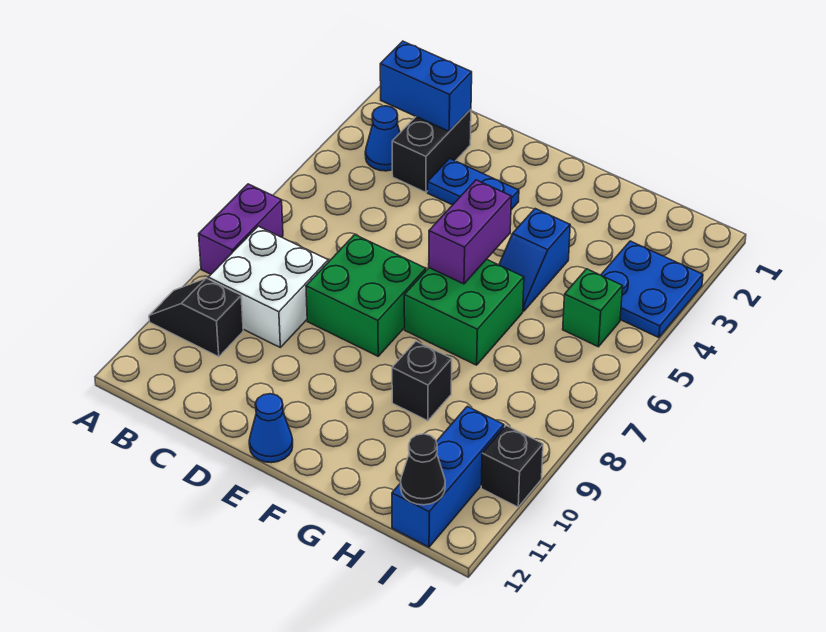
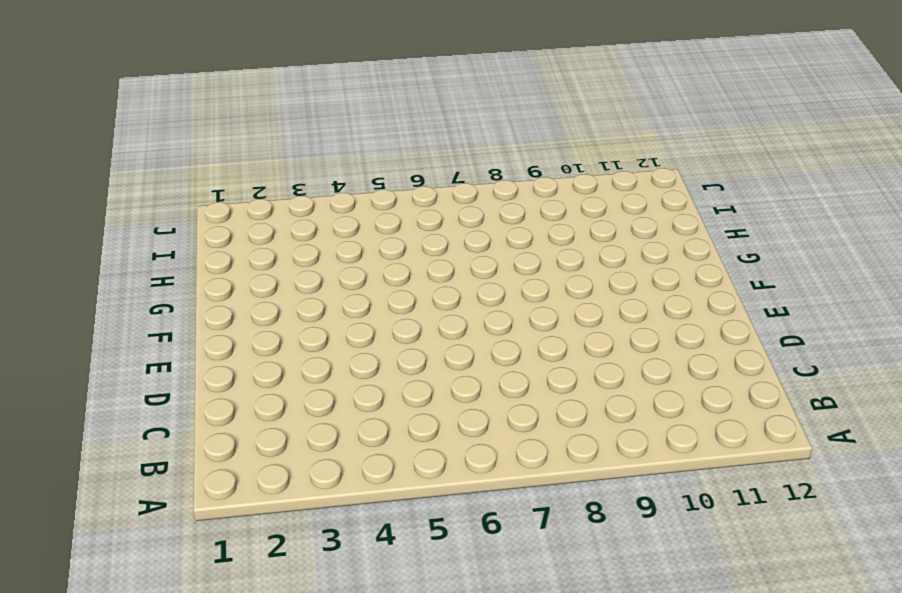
none -> purple 1x2 brick [199,184,283,274]
none -> black 1x2 slope [149,278,243,357]
none -> blue 1x1 cone [365,106,400,171]

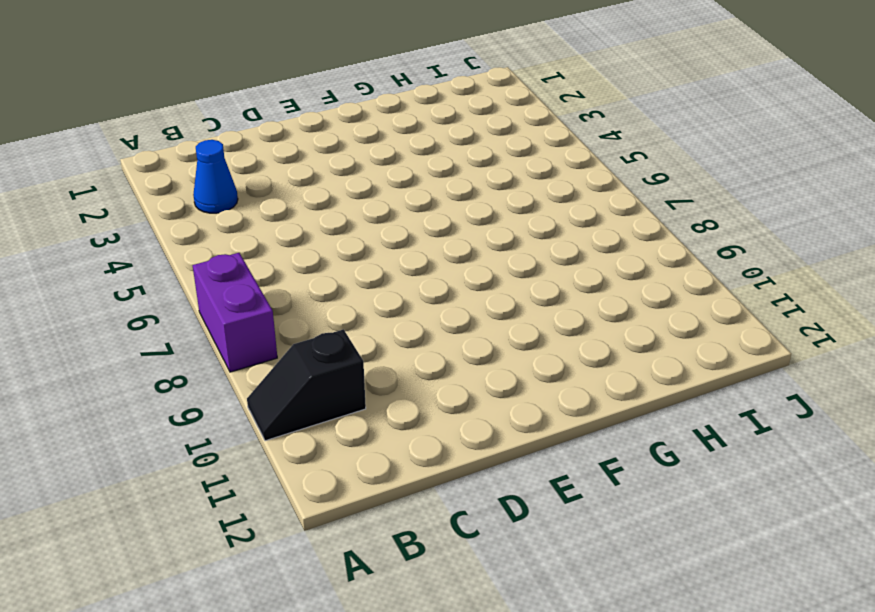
none -> white 2x2 brick [208,226,328,347]
none -> black 1x2 brick [392,109,471,192]
none -> blue 1x2 plate [428,158,519,210]

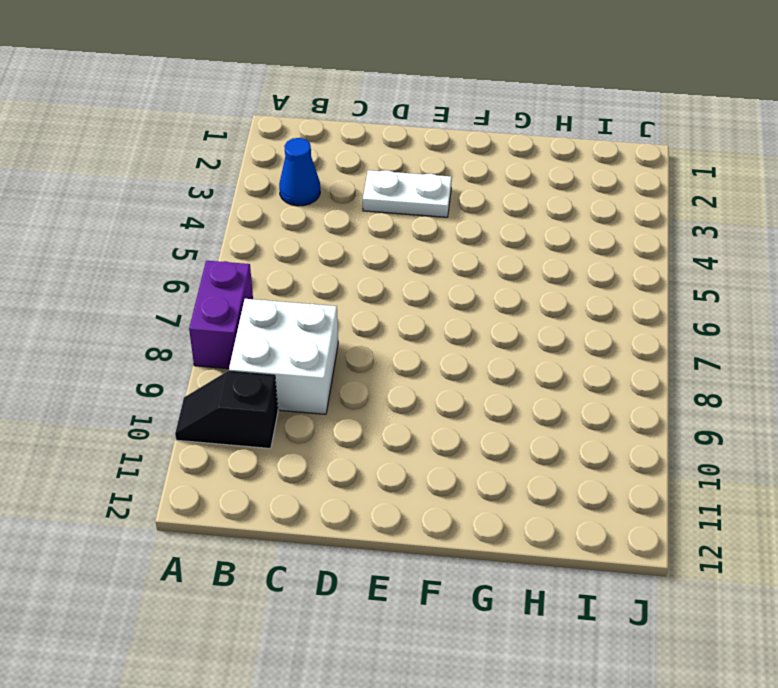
white 1x2 plate [363,170,452,217] -> blue 1x2 plate [428,158,519,210]
none -> black 1x2 brick [392,109,471,192]
none -> green 2x2 brick [306,235,426,356]
none -> blue 1x1 cone [249,394,293,463]

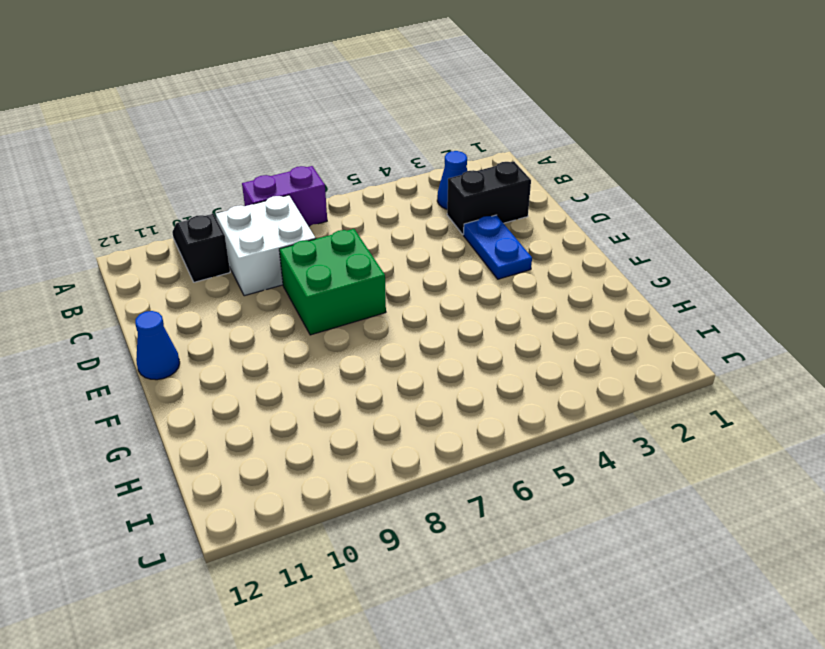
none -> green 2x2 brick [404,259,524,365]
none -> blue 1x2 slope [499,209,570,311]
none -> black 1x1 brick [392,341,452,421]

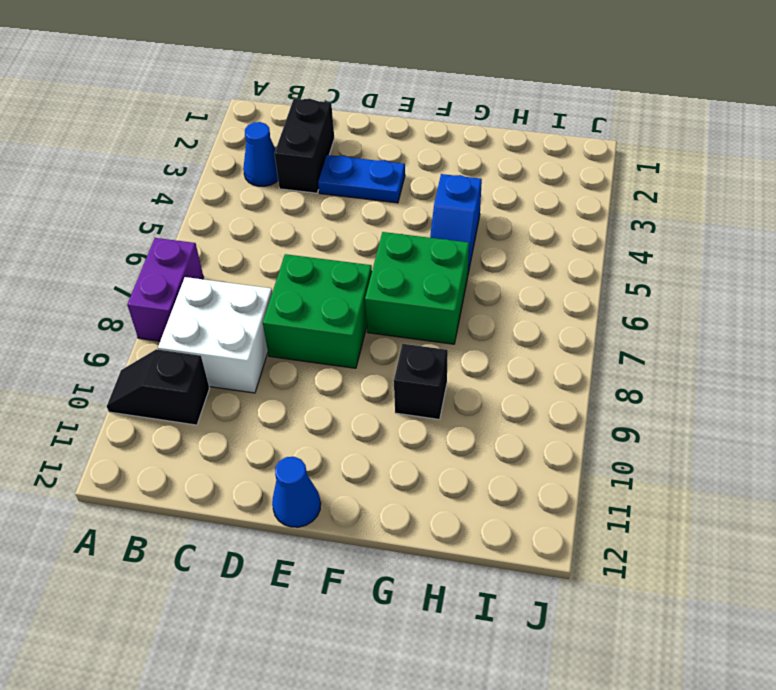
none -> blue 2x2 plate [601,241,703,338]
none -> green 1x1 brick [563,269,623,347]
none -> blue 1x3 brick [392,406,504,547]

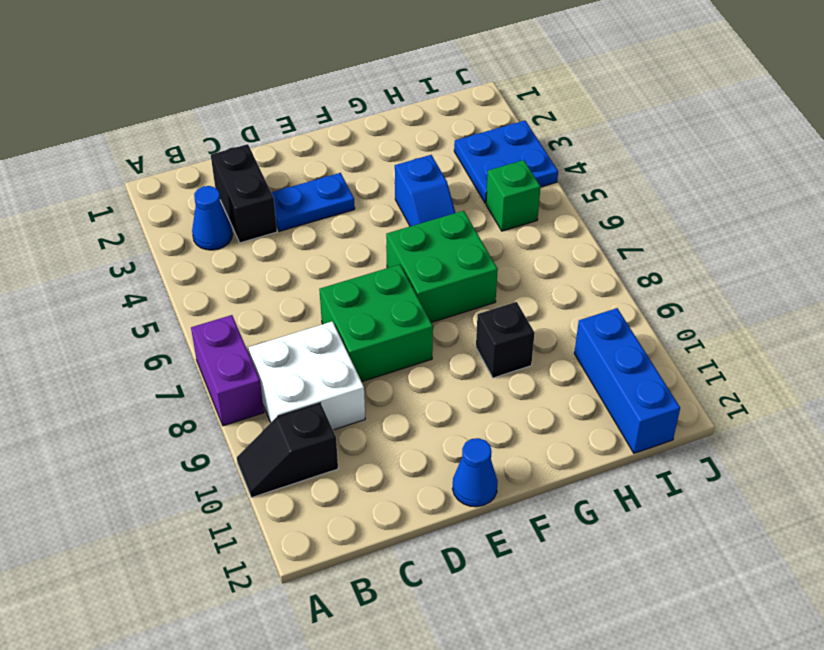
none -> black 1x1 brick [481,426,543,507]
none -> blue 1x2 brick [380,41,472,131]
none -> purple 1x2 brick [429,180,511,284]

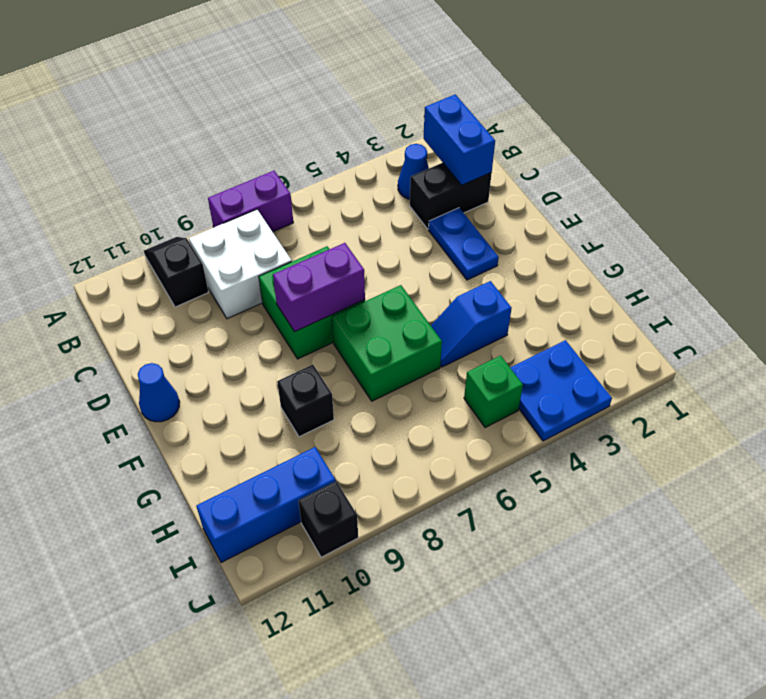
purple 1x2 brick [273,243,365,332] -> purple 1x2 brick moved to [429,180,511,284]
none -> black 1x1 cone [401,434,445,505]

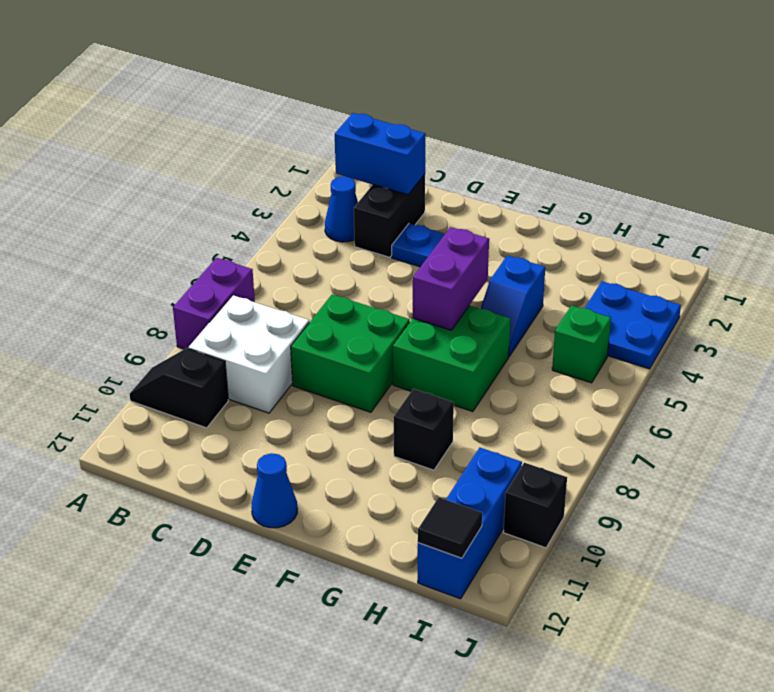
black 1x1 tile [418,497,482,558] -> black 1x1 cone [401,434,445,505]

